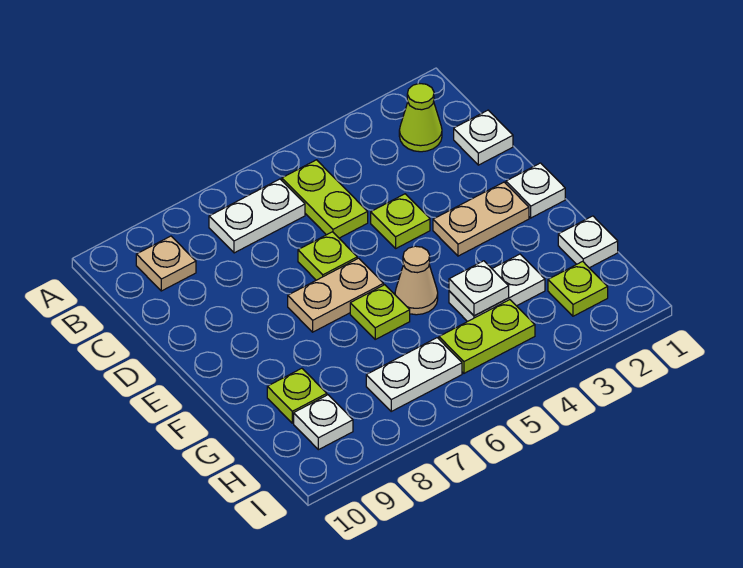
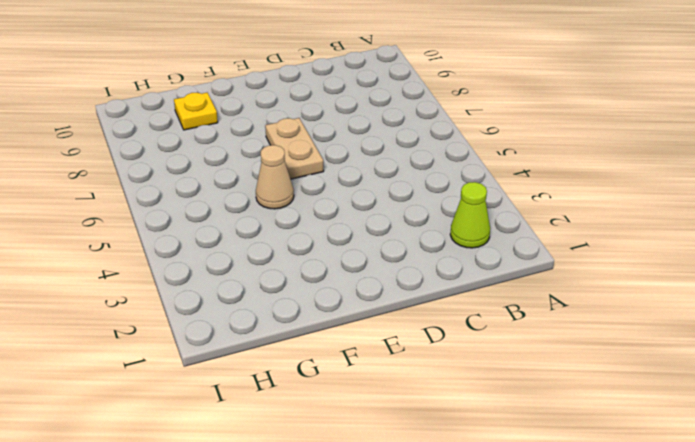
yellow 1x1 plate [174,93,218,130] -> lime 1x1 plate [267,368,327,423]
none -> lime 1x2 plate [282,160,368,238]
none -> white 1x2 plate [209,179,305,253]
none -> tan 1x1 plate [136,236,196,291]

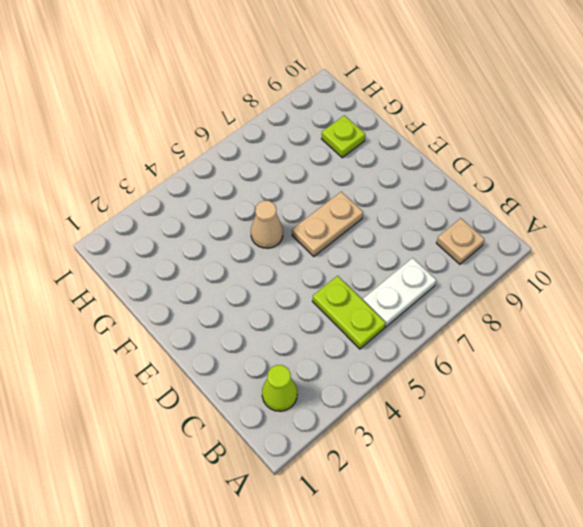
none -> white 1x1 plate [454,110,513,165]
none -> lime 1x1 plate [371,194,430,248]
none -> lime 1x1 plate [298,232,357,280]

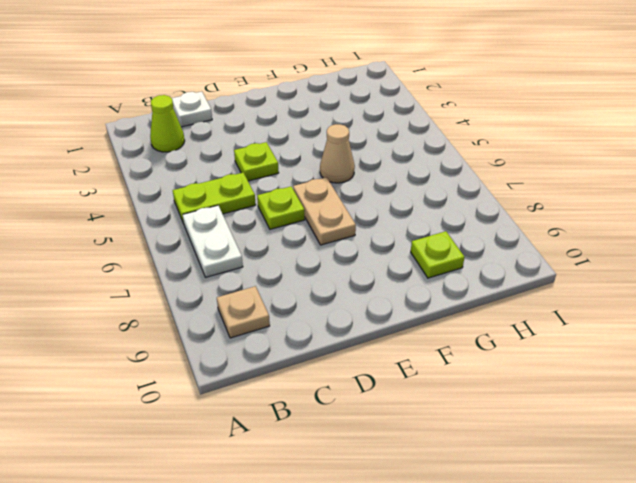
none -> white 1x1 plate [506,163,565,218]
none -> tan 1x2 plate [433,182,529,256]
none -> lime 1x1 plate [350,285,410,339]

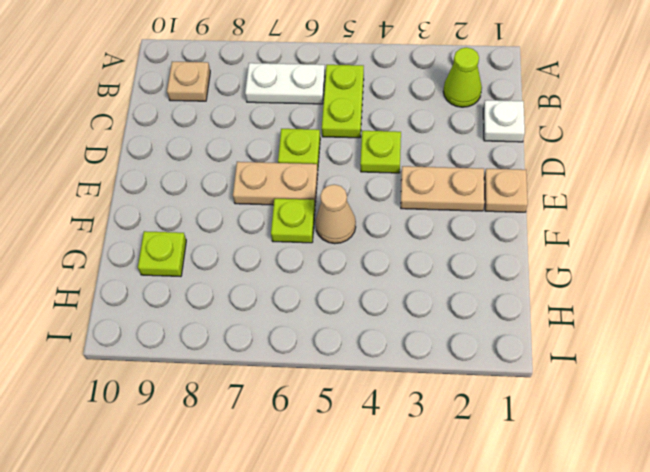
tan 1x1 plate [484,169,528,212] -> white 1x1 plate [506,163,565,218]
none -> white 1x1 plate [558,216,618,268]
none -> white 1x2 plate [449,254,545,322]
none -> lime 1x1 plate [548,261,608,316]

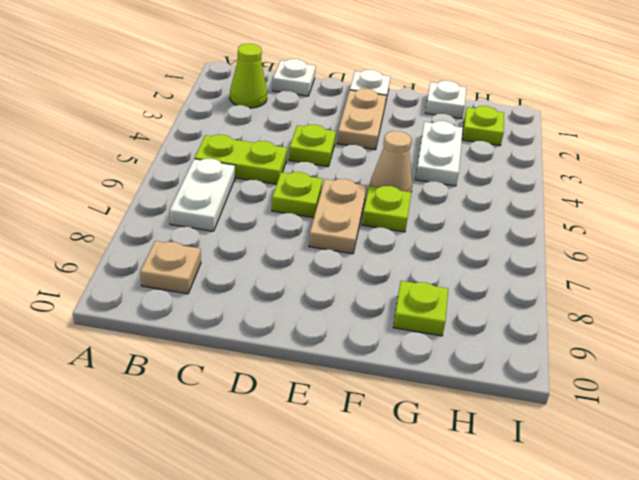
none -> lime 1x2 plate [439,300,535,373]
none -> white 1x2 plate [366,338,462,411]
none -> white 1x1 plate [294,395,353,450]

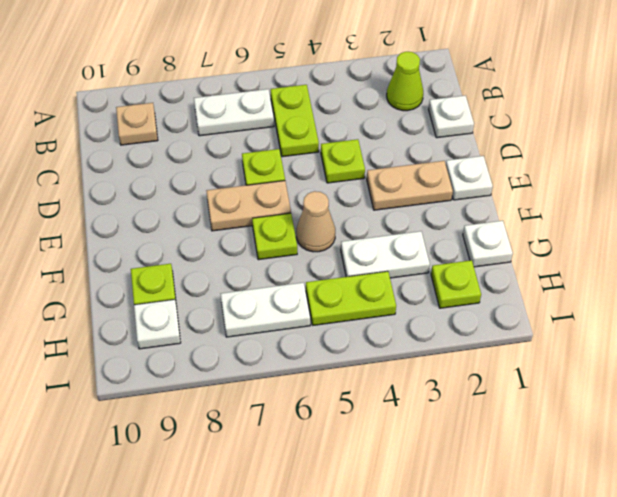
none -> white 1x1 plate [449,261,509,316]

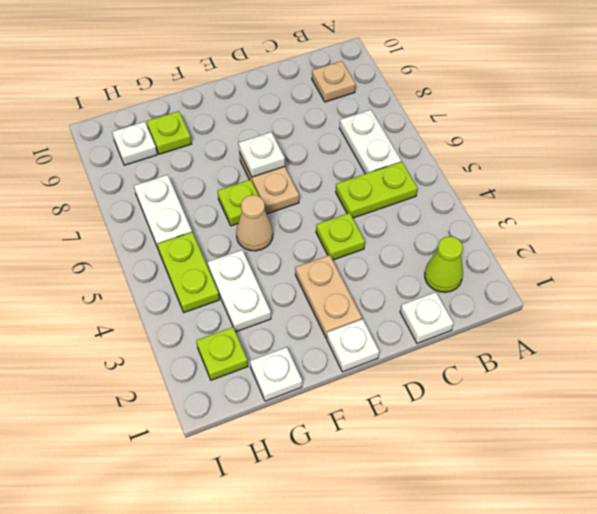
white 1x1 plate [239,132,285,177] -> white 1x1 plate moved to [449,261,509,316]
none -> lime 1x1 plate [298,232,357,280]

